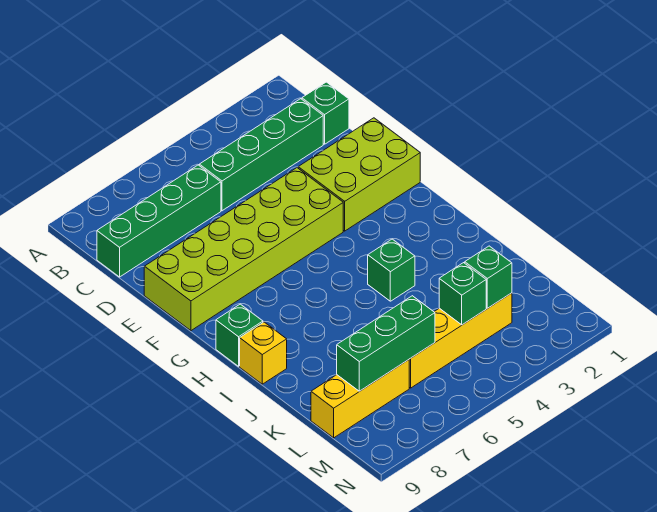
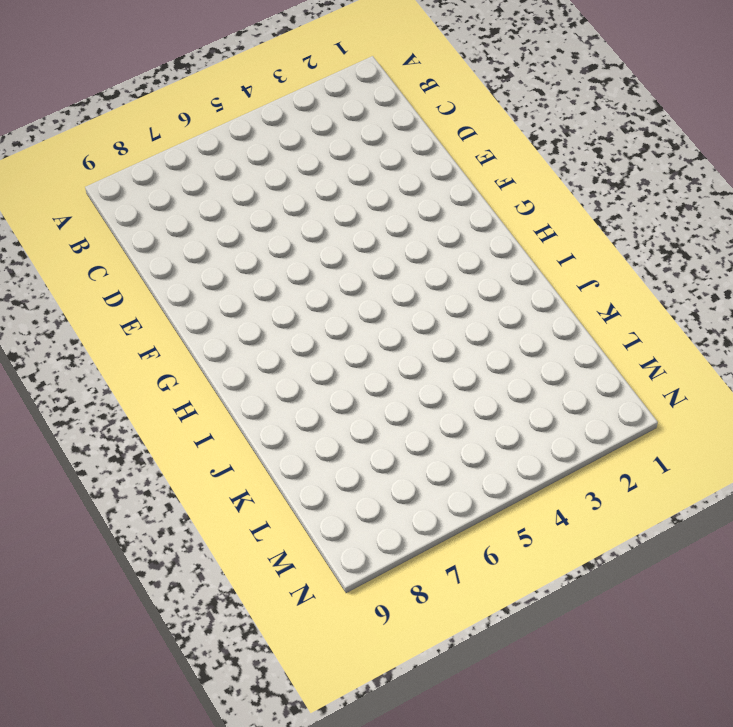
none -> green 1x1 brick [302,82,349,144]
none -> green 1x4 brick [199,99,323,211]
none -> green 1x4 brick [97,165,221,277]

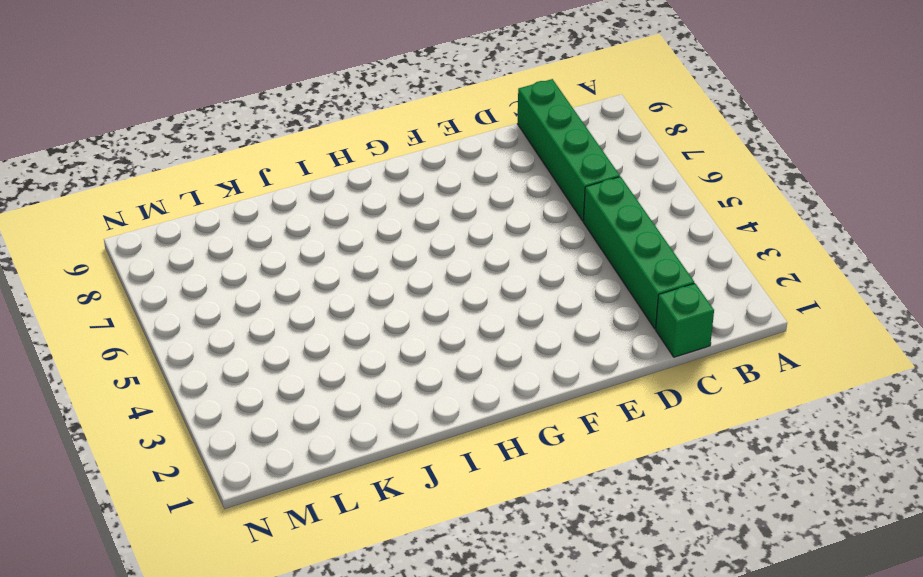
none -> lime 2x3 brick [298,118,420,231]
none -> lime 2x6 brick [144,168,343,331]
none -> green 1x1 brick [216,304,263,366]

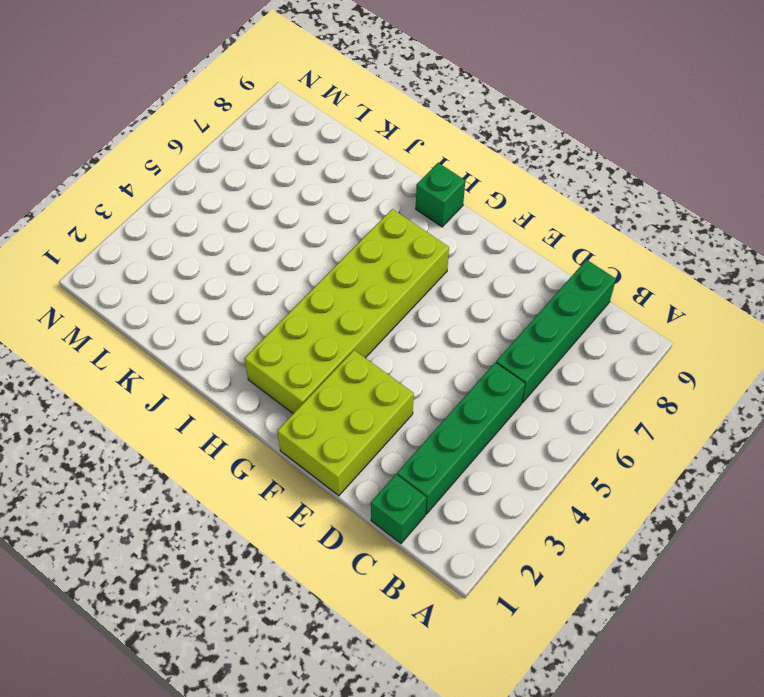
lime 2x6 brick [244,209,449,414] -> lime 2x6 brick moved to [144,168,343,331]
none -> green 1x1 brick [368,239,415,301]
none -> yellow 1x1 brick [240,322,287,384]
none -> yellow 1x4 brick [409,293,512,388]

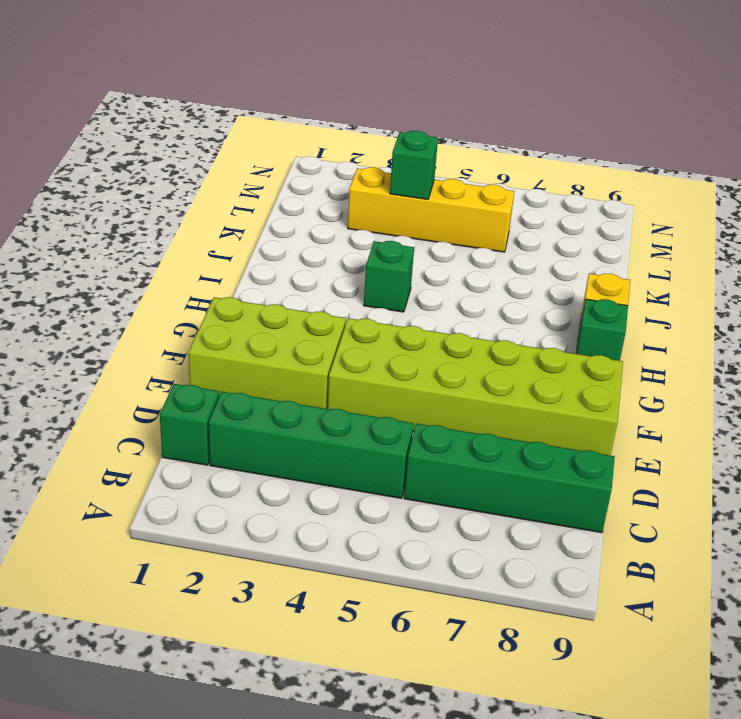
none -> yellow 1x3 brick [311,360,409,438]
none -> green 1x1 brick [465,246,512,308]
none -> green 1x3 brick [337,296,435,391]

